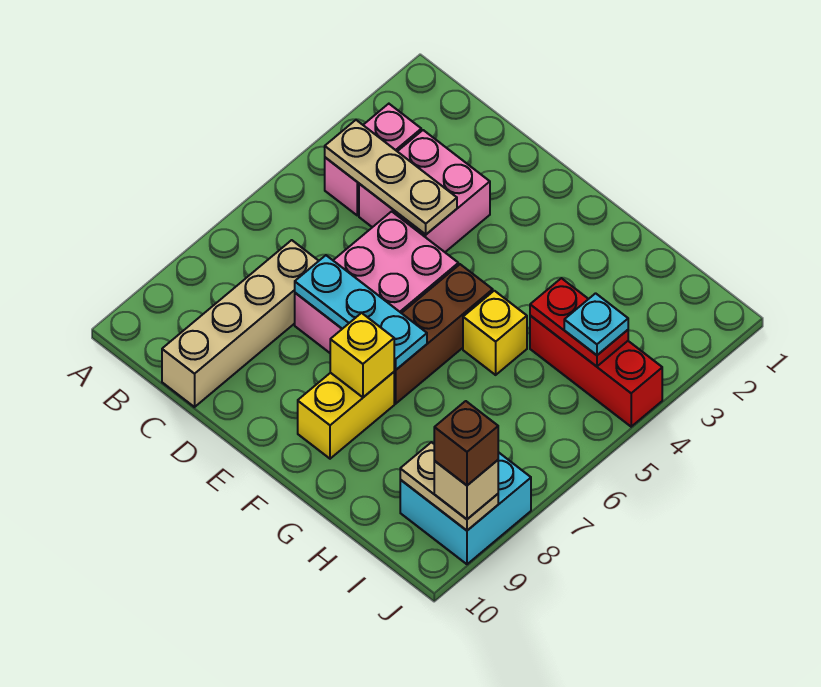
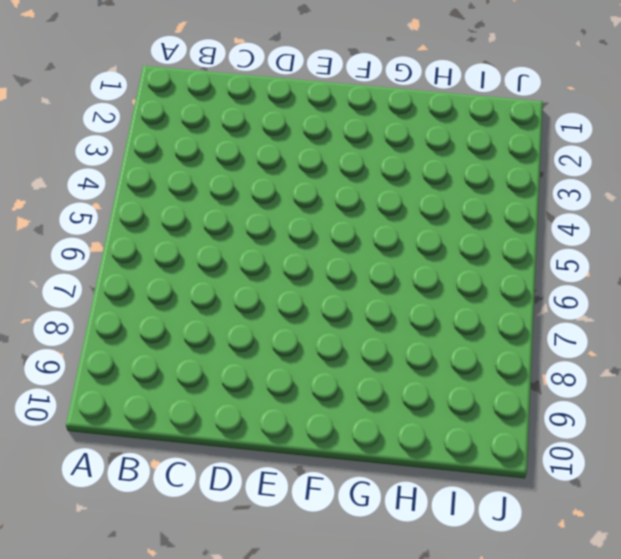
none -> pink 1x2 brick [325,104,421,215]
none -> pink 2x2 brick [359,130,490,252]
none -> tan 1x4 brick [162,240,318,407]

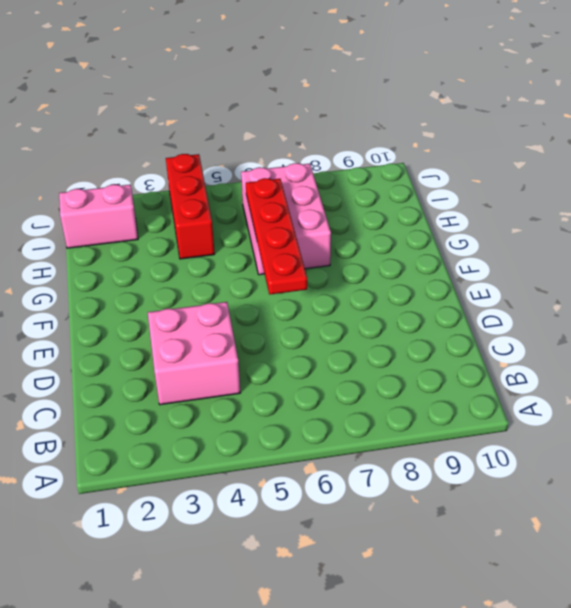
red 1x4 plate [246,178,307,294] -> none
pink 2x3 brick [241,163,331,275] -> pink 2x3 brick turned to [295,211,458,353]
pink 1x2 brick [59,184,138,248] -> pink 1x2 brick moved to [325,104,421,215]
none -> tan 1x4 brick [162,240,318,407]
none -> brown 1x3 brick [394,264,493,404]
none -> yellow 1x2 brick [298,372,394,459]

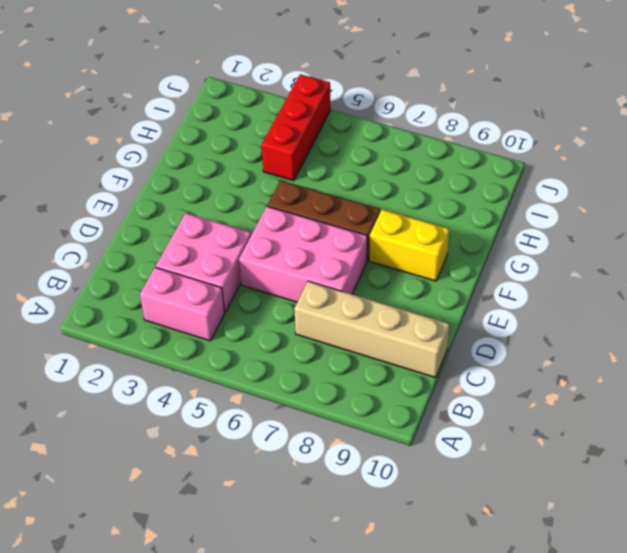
none -> yellow 1x1 brick [463,291,527,375]
none -> cyan 2x2 brick [400,452,531,564]
none -> tan 1x3 plate [325,120,457,235]

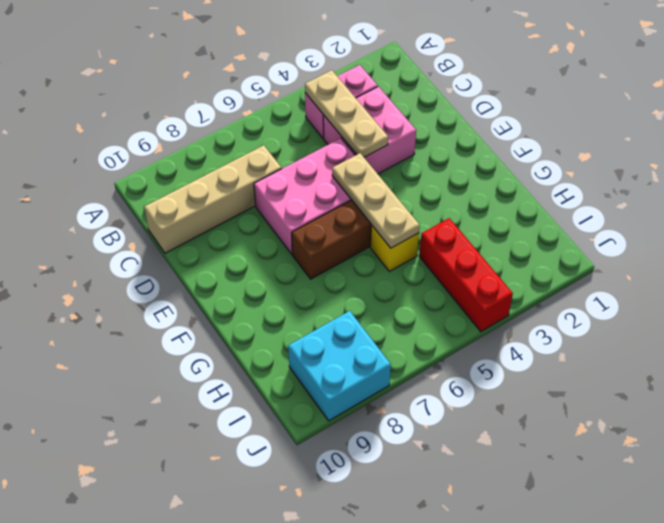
tan 1x3 plate [332,153,420,248] -> none
none -> yellow 1x2 brick [298,372,394,459]
none -> cyan 1x3 plate [295,255,427,370]
none -> yellow 1x1 brick [330,313,394,397]

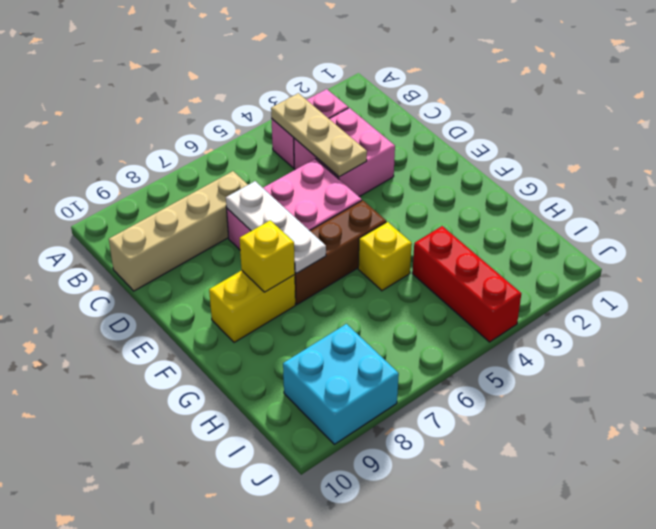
white 1x3 plate [226,181,326,273] -> cyan 1x3 plate [295,255,427,370]
none -> red 1x2 plate [530,278,628,366]
none -> tan 1x2 plate [400,442,498,530]
none -> cyan 1x1 plate [564,293,628,355]

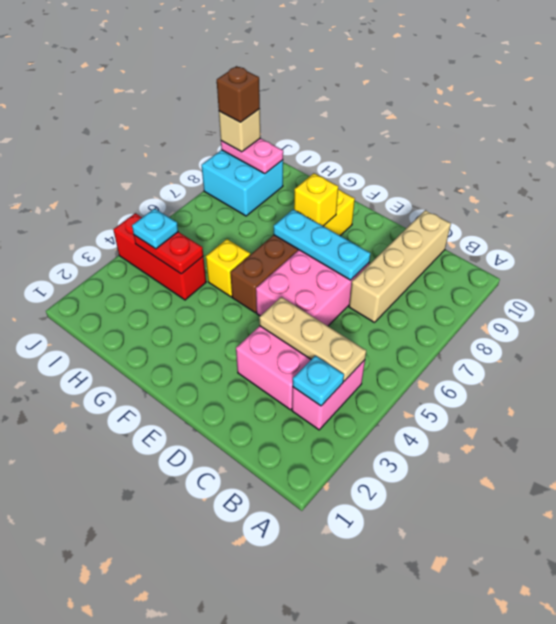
cyan 1x1 plate [293,356,344,406] -> none
pink 1x2 plate [221,138,283,174] -> tan 1x2 plate [400,442,498,530]

